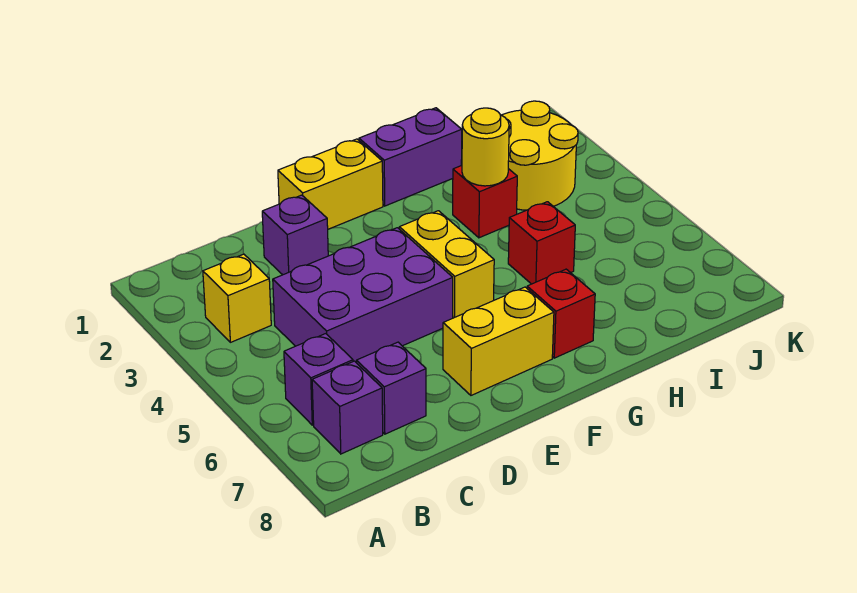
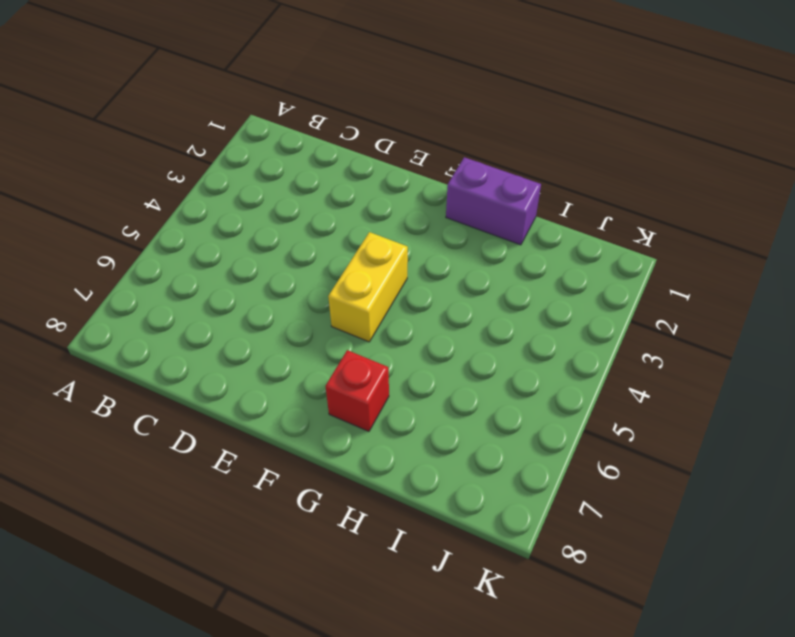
none -> yellow 1x1 brick [203,254,271,342]
none -> purple 1x1 brick [284,334,353,425]
none -> purple 1x1 brick [312,361,383,454]

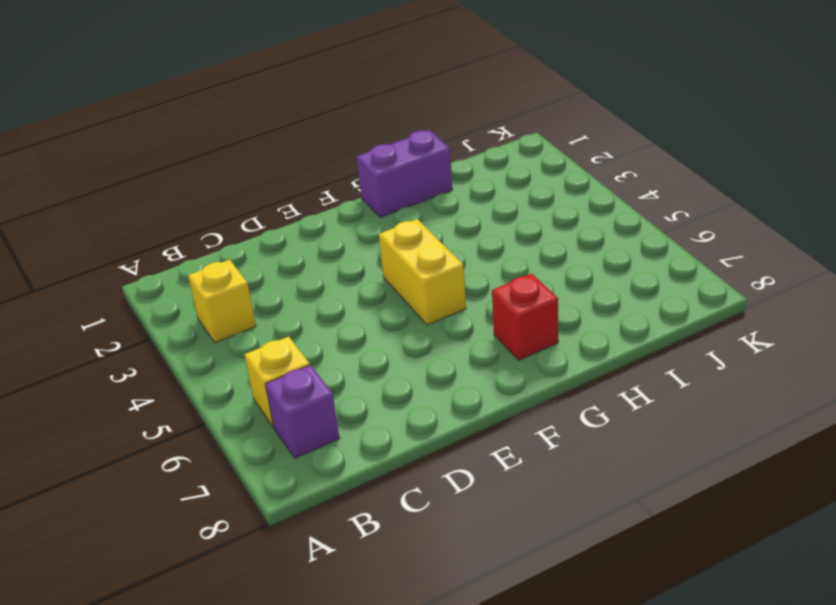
yellow 1x1 brick [245,336,310,427] -> purple 1x1 brick [284,334,353,425]
none -> purple 2x3 brick [273,228,453,363]
none -> purple 1x1 brick [357,342,426,434]
none -> purple 1x1 brick [262,195,328,275]

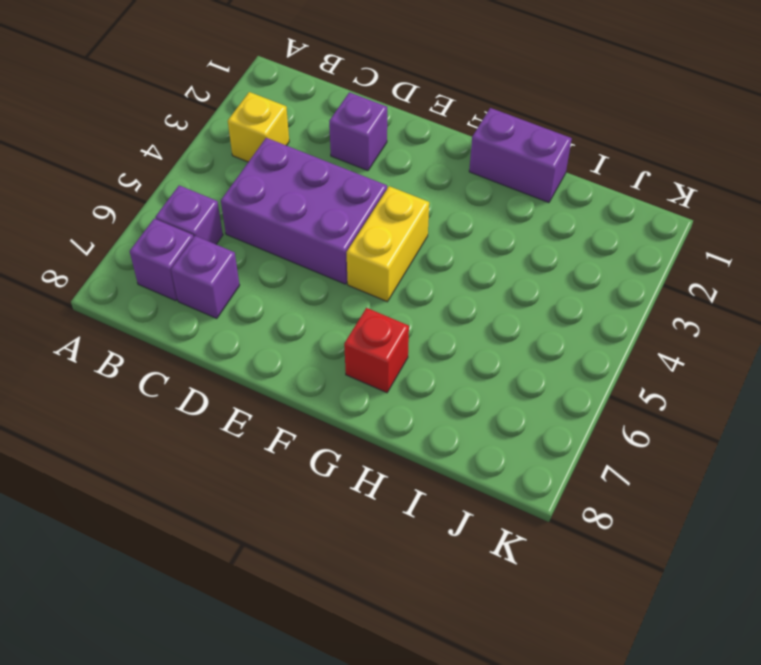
none -> yellow 1x2 brick [278,139,383,229]
none -> yellow 1x2 brick [443,287,554,395]
none -> red 1x1 brick [453,165,517,238]

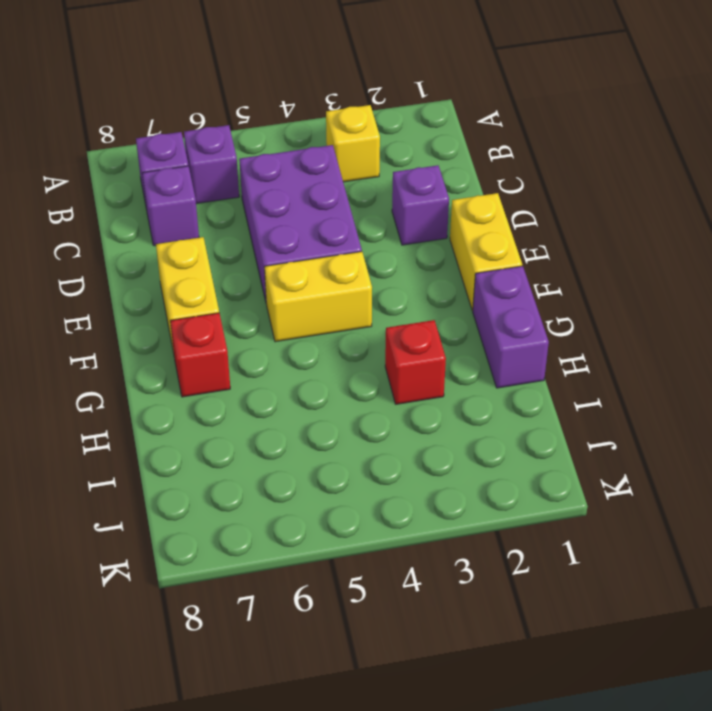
none -> red 1x1 brick [508,202,575,284]
none -> yellow 2x2 round brick [502,101,578,210]
none -> yellow 1x1 round brick [462,108,509,186]

